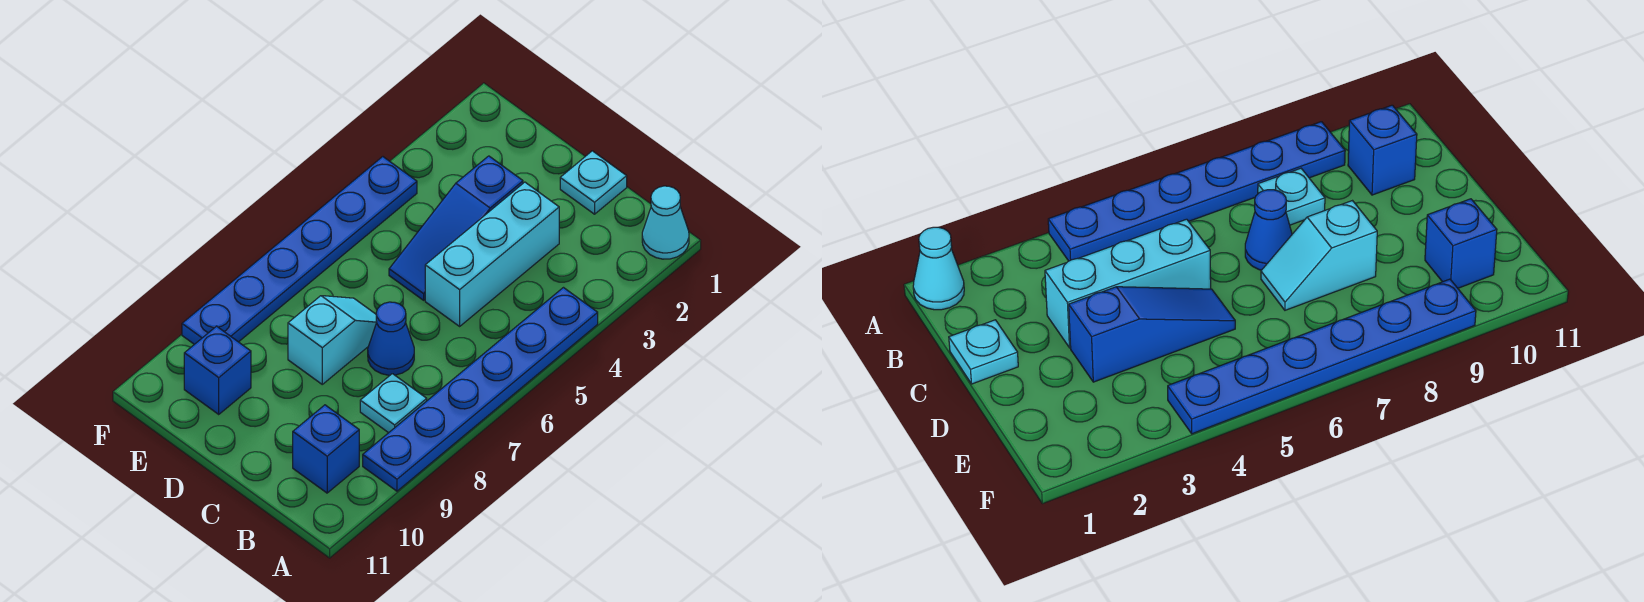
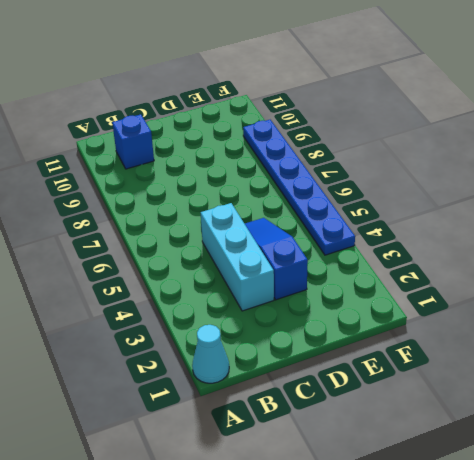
none -> blue 1x6 plate [363,288,598,491]
none -> cyan 1x1 plate [360,374,427,433]

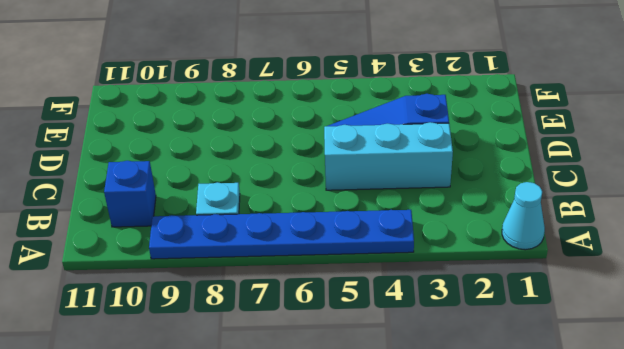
none -> cyan 1x1 plate [560,151,627,214]
none -> blue 1x1 cone [368,302,414,375]

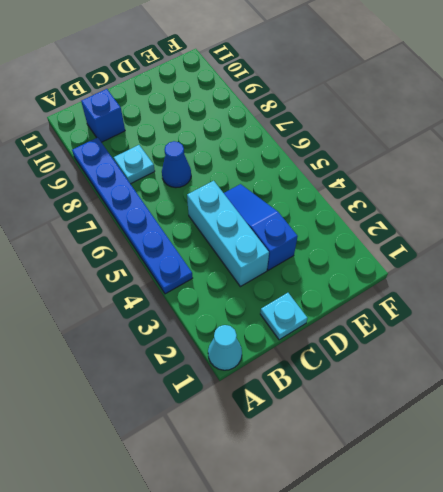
none -> cyan 1x2 slope [288,296,377,384]
none -> blue 1x1 brick [184,326,251,414]

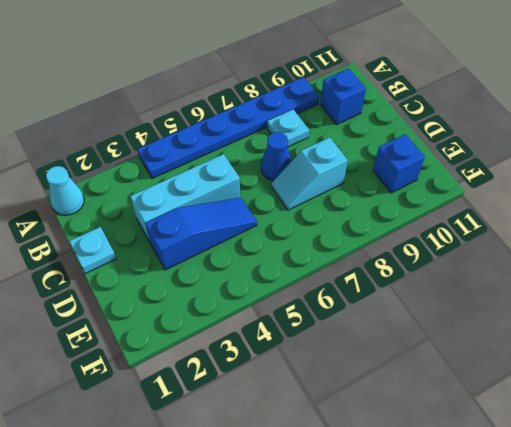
none -> blue 1x6 plate [182,157,417,344]

